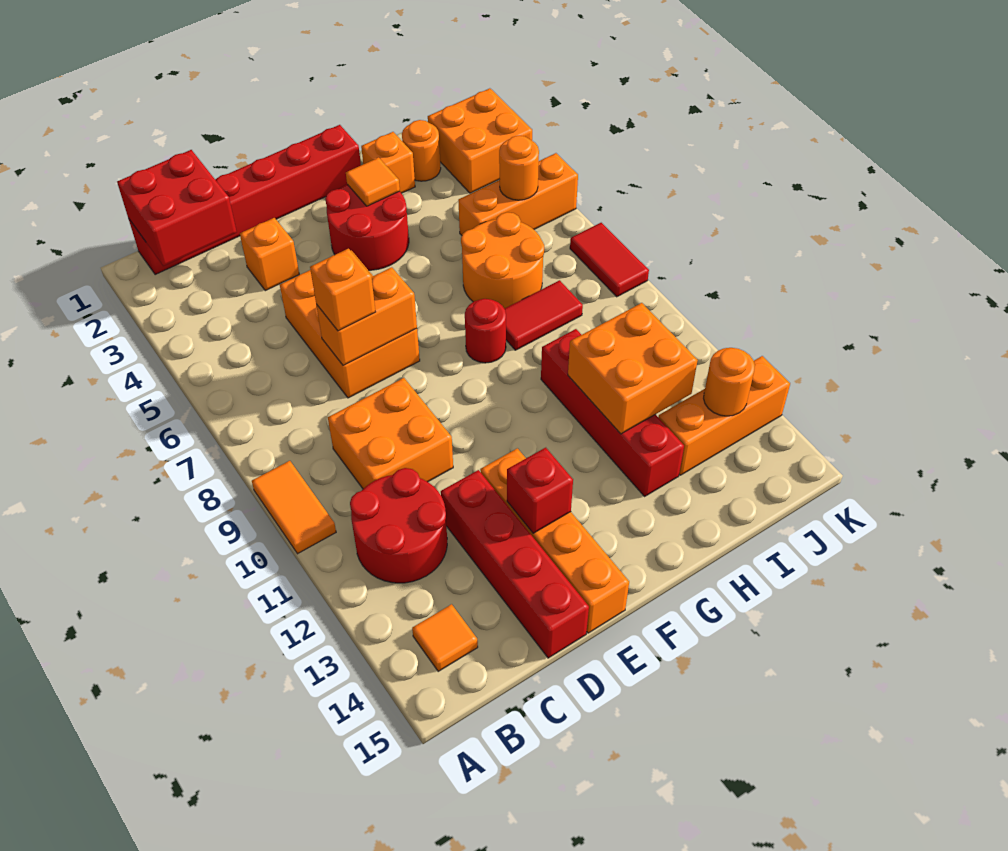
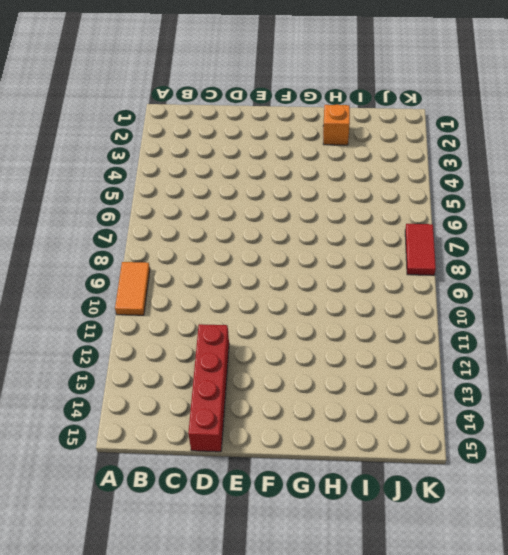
none -> red 1x6 brick [128,125,361,275]
none -> red 2x2 round brick [350,468,447,583]
none -> orange 1x1 tile [412,604,478,671]

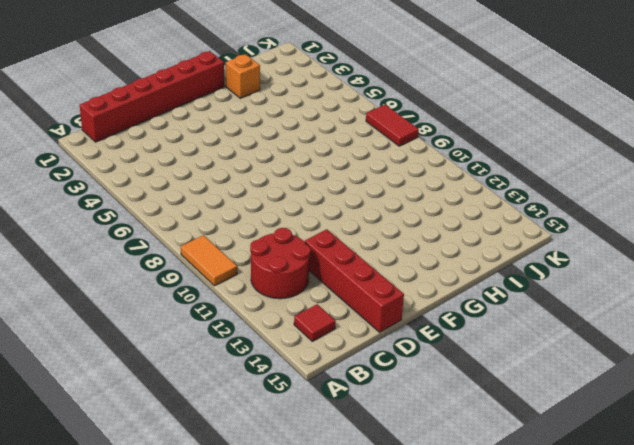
red 1x1 tile [294,304,336,341] -> orange 1x1 tile [412,604,478,671]
none -> orange 2x2 brick [328,378,453,489]
none -> orange 1x1 brick [240,218,299,291]
none -> orange 2x3 brick [280,250,420,398]

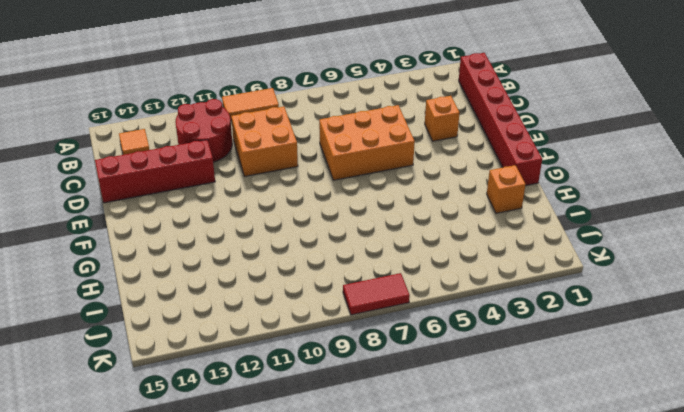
none -> orange 1x4 brick [480,448,629,633]
none -> red 2x2 round brick [325,184,409,270]
none -> red 1x1 round brick [465,299,506,363]

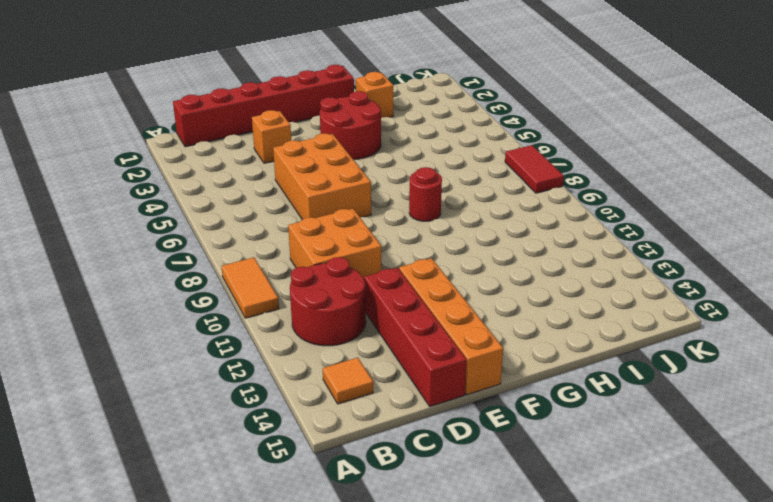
none -> orange 2x2 round brick [461,212,544,309]
none -> red 1x2 tile [505,280,583,350]
none -> red 1x4 brick [541,329,684,496]

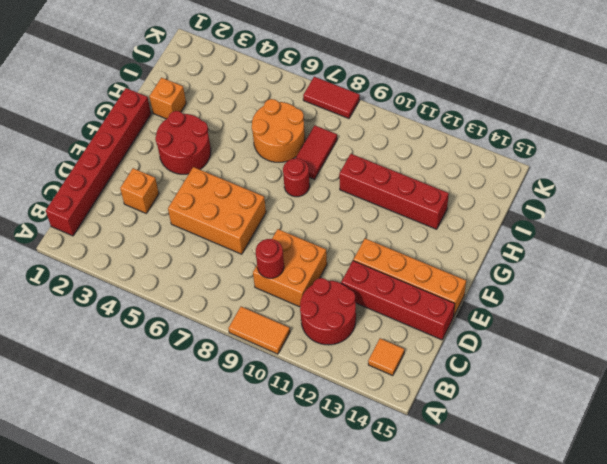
red 1x1 round brick [256,239,284,278] -> none
none -> orange 1x1 round brick [402,120,441,181]
none -> orange 1x3 brick [458,153,578,235]
none -> orange 1x3 brick [658,356,790,475]

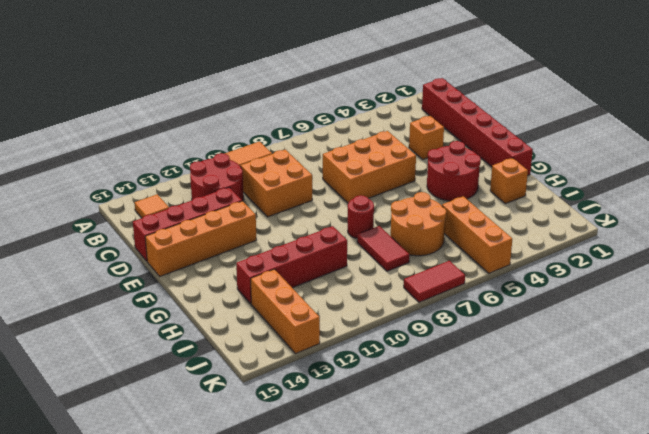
none -> orange 1x1 round brick [402,120,441,181]
none -> orange 2x2 brick [428,88,532,193]
none -> red 2x2 brick [117,150,237,266]

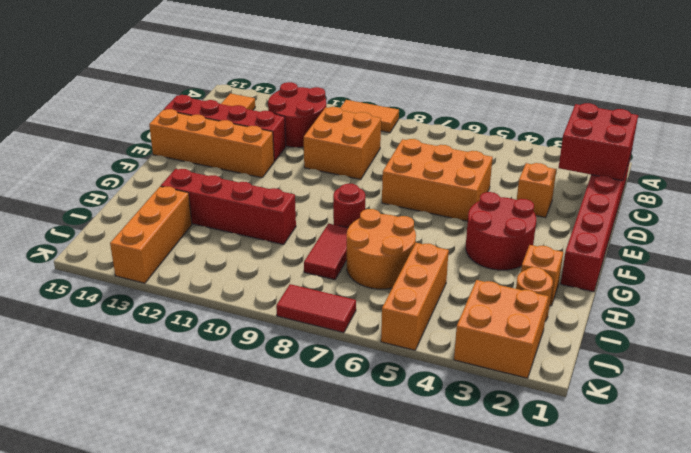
none -> orange 1x2 brick [316,267,417,366]
none -> red 1x1 brick [507,448,573,533]
none -> orange 1x1 tile [346,157,400,206]

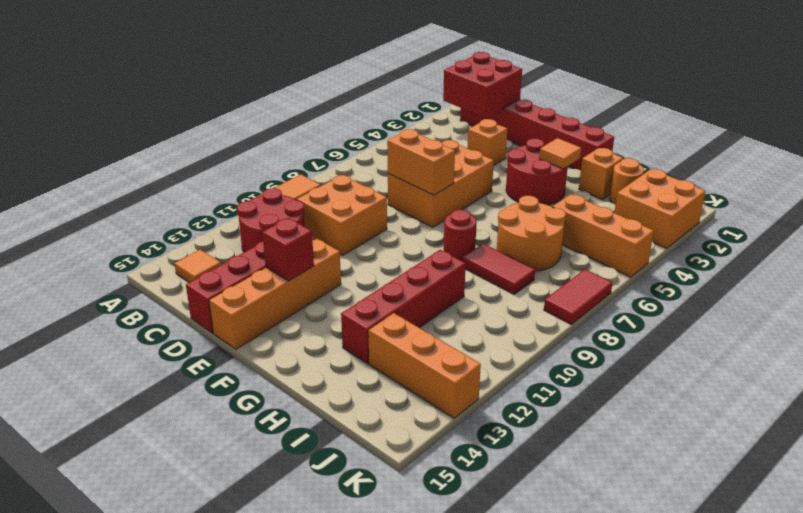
none -> orange 2x2 brick [568,303,698,434]
none -> orange 1x1 round brick [499,136,539,200]
none -> orange 1x1 round brick [704,348,755,416]

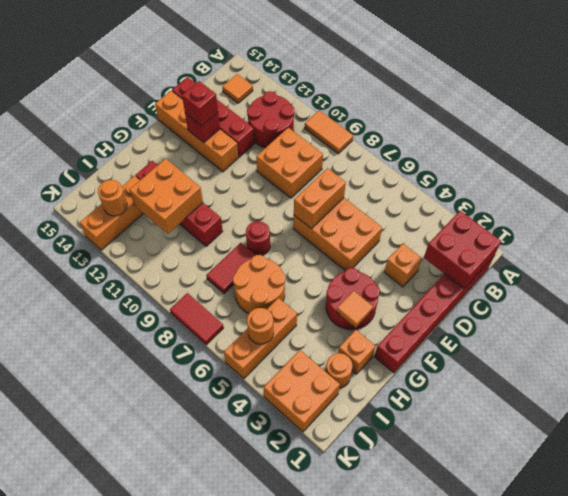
red 1x1 brick [182,81,218,126] -> none
none -> orange 1x1 brick [310,249,375,331]

